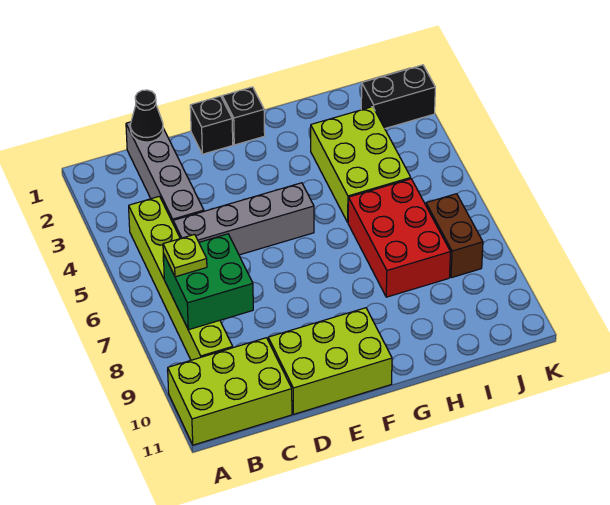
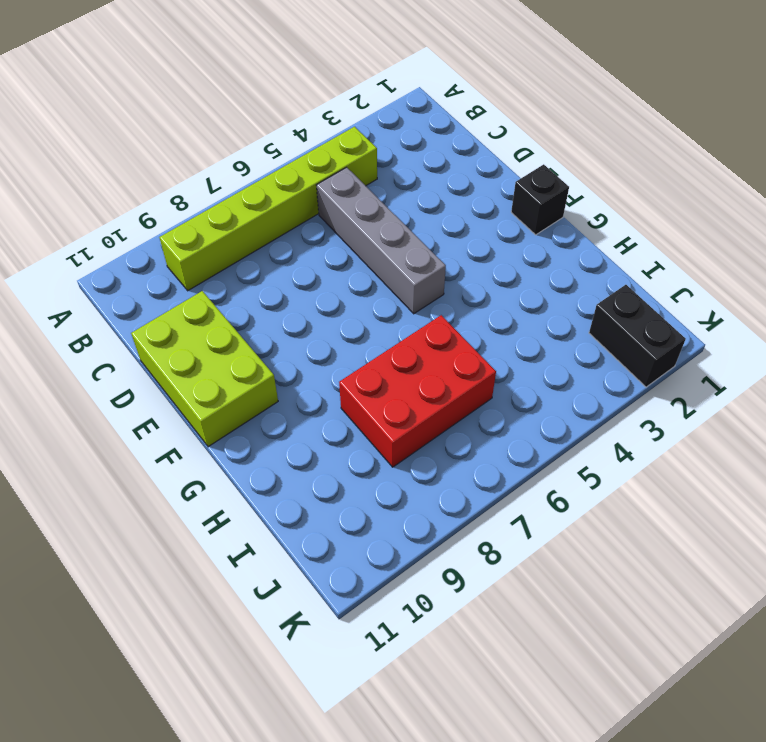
none -> lime 2x3 brick [167,338,292,445]
none -> grey 1x4 brick [126,122,204,222]
none -> black 1x1 brick [190,96,233,154]

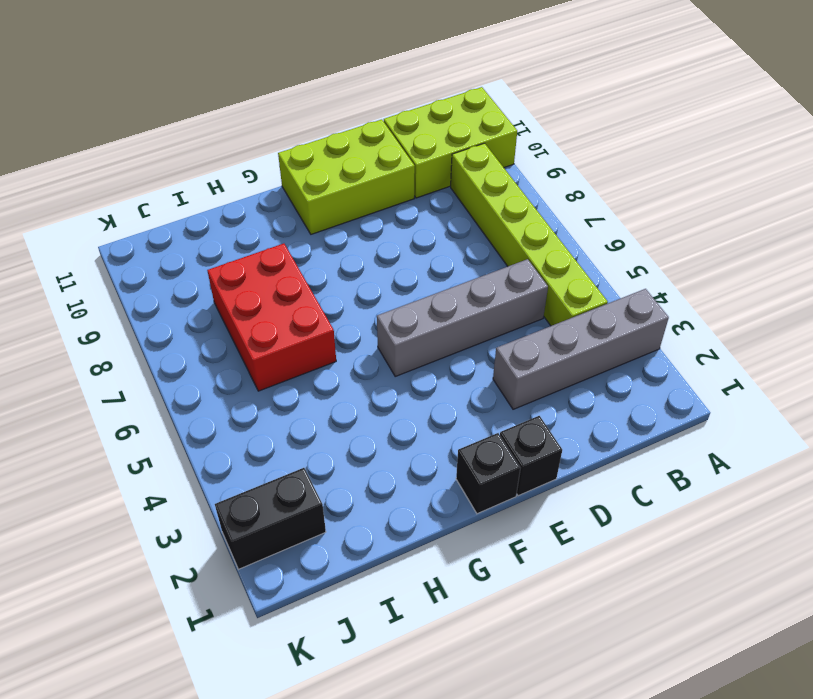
grey 1x4 brick [493,289,669,409] -> grey 1x4 brick turned to [126,122,204,222]
none -> lime 2x3 brick [311,107,411,222]
none -> brown 1x2 brick [426,194,483,278]
none -> green 2x2 brick [163,234,253,330]

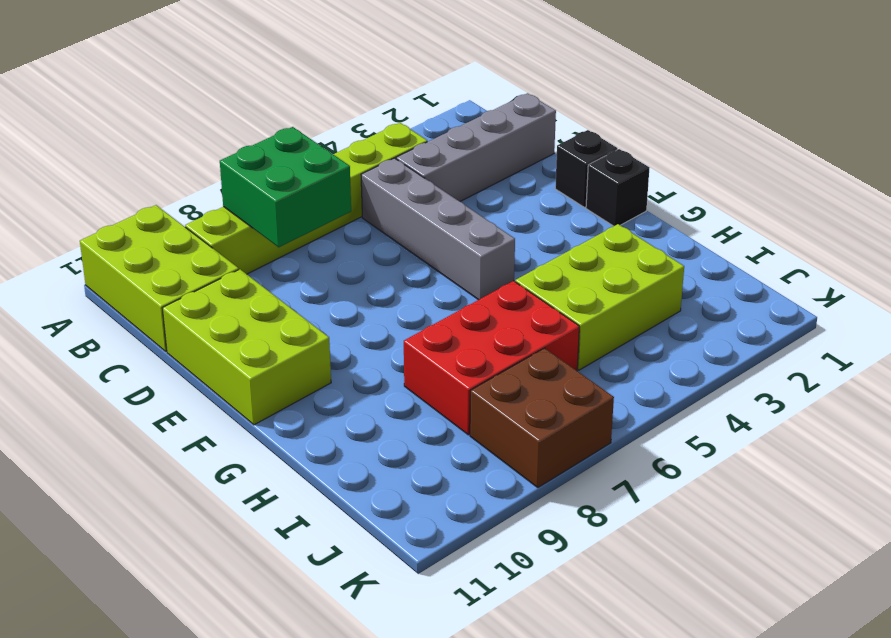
brown 2x2 brick [470,348,614,487] -> brown 1x2 brick [426,194,483,278]
none -> black 1x2 brick [361,65,435,128]
none -> black 1x1 cone [130,90,163,142]
none -> lime 1x1 plate [163,234,207,277]

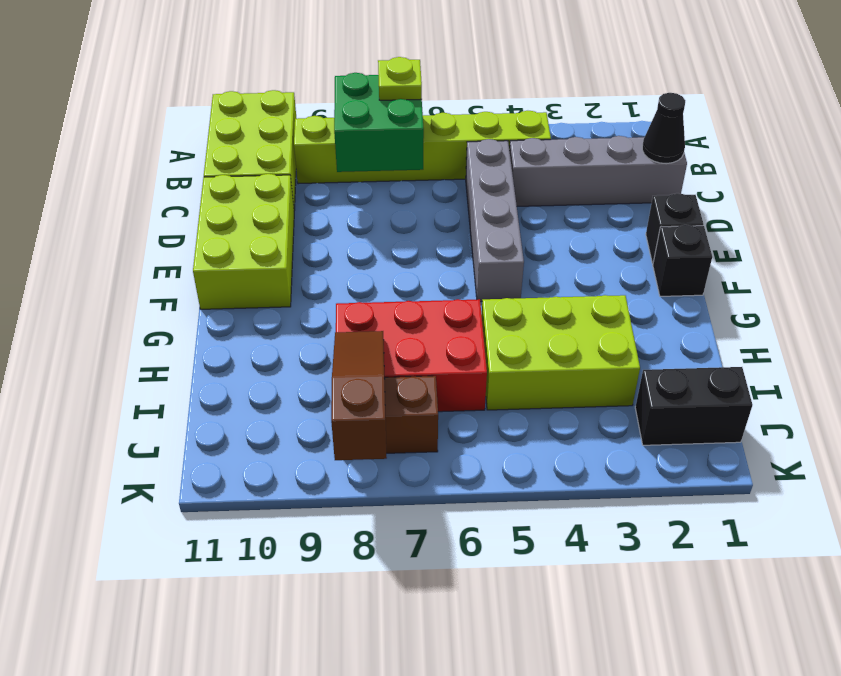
brown 1x3 slope [331,331,387,460] -> none
black 1x2 brick [635,367,753,445] -> black 1x2 brick turned to [361,65,435,128]

